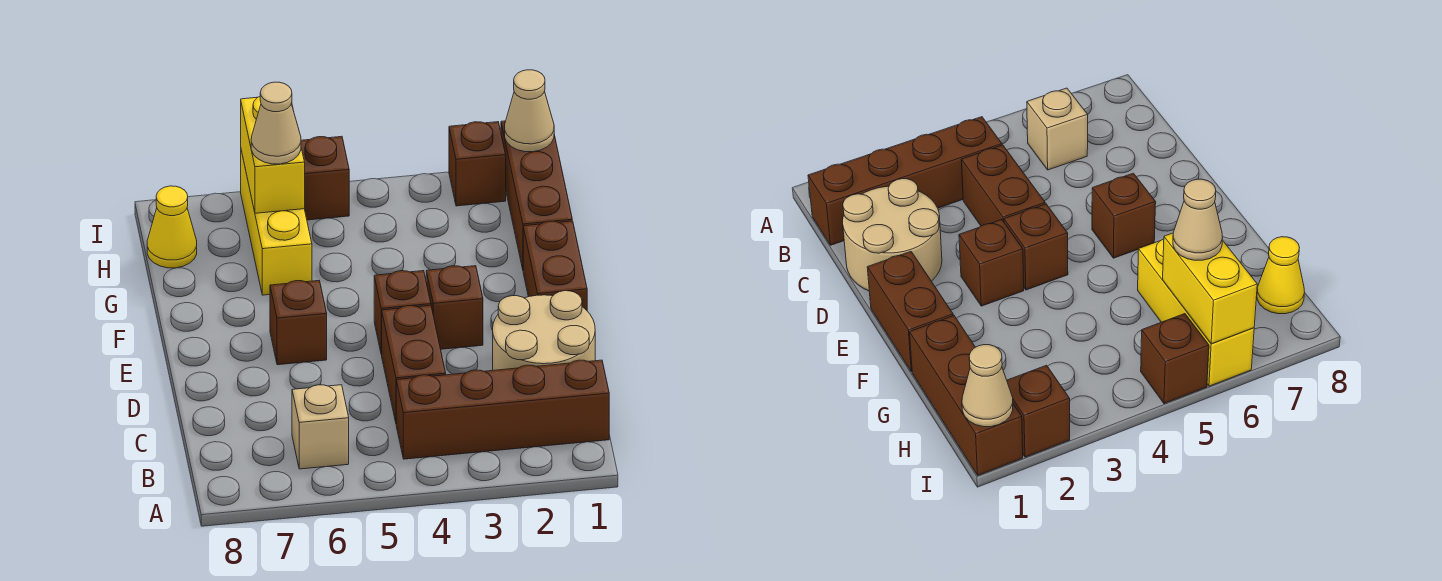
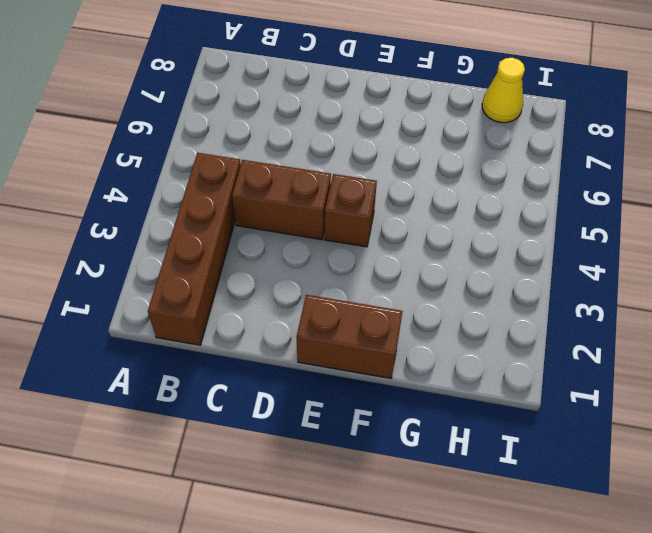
none -> tan 1x1 brick [292,385,349,469]
none -> tan 2x2 round brick [493,291,595,370]
none -> brown 1x1 brick [426,266,483,349]

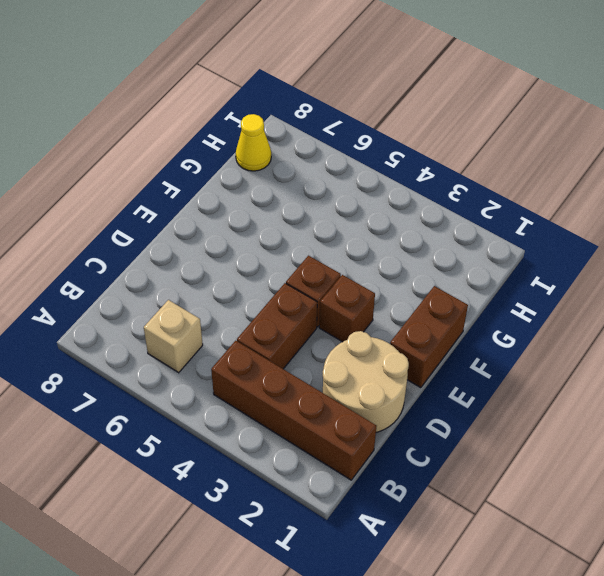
none -> brown 1x1 brick [270,281,327,365]
none -> brown 1x3 brick [501,121,572,269]
none -> yellow 1x3 brick [241,151,312,295]

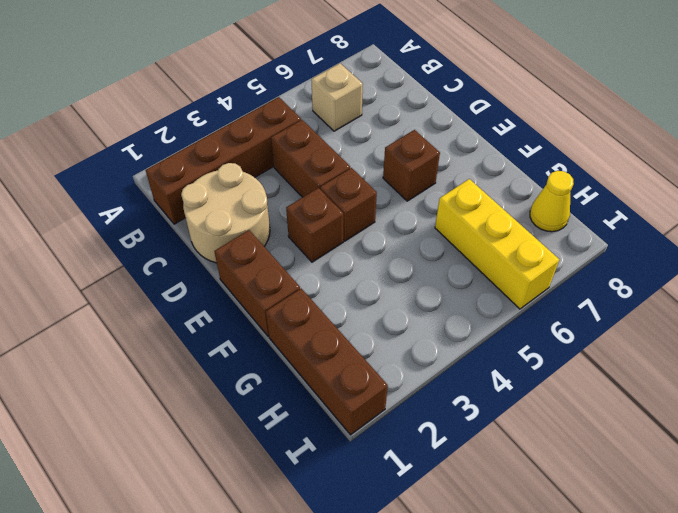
none -> brown 1x1 brick [449,122,506,206]
none -> brown 1x1 brick [301,136,349,220]
none -> yellow 1x2 brick [241,97,305,213]

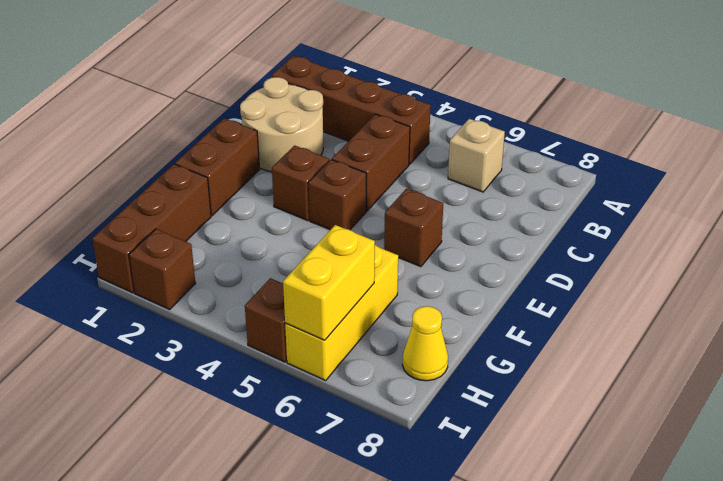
none -> tan 1x1 cone [505,70,554,152]
none -> tan 1x1 cone [251,82,301,164]

